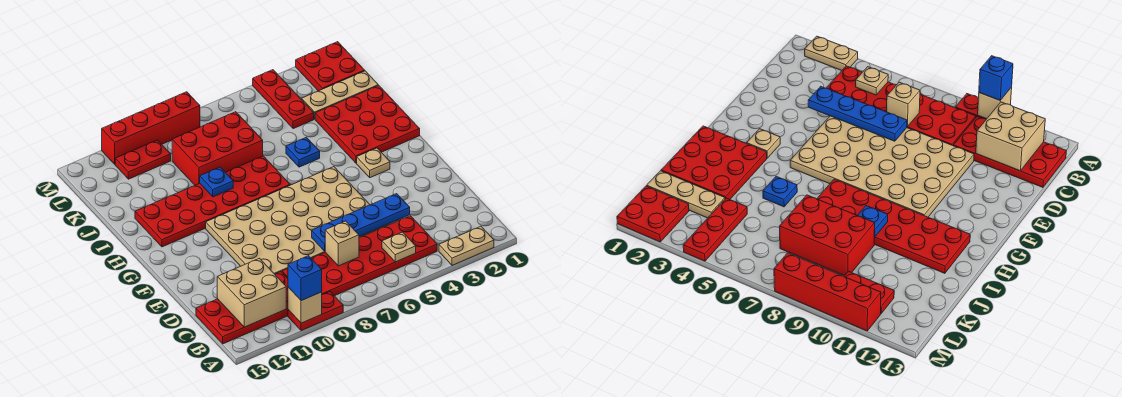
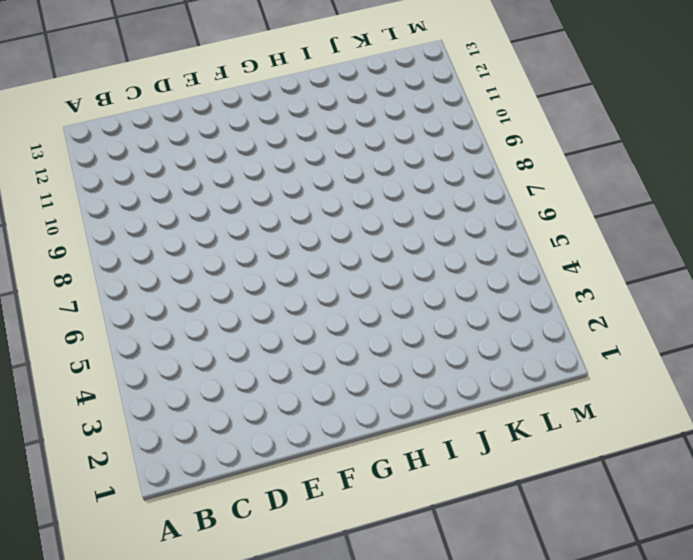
none -> tan 1x2 plate [439,226,494,265]
none -> red 1x2 plate [288,292,343,331]
none -> red 2x6 plate [282,216,437,296]

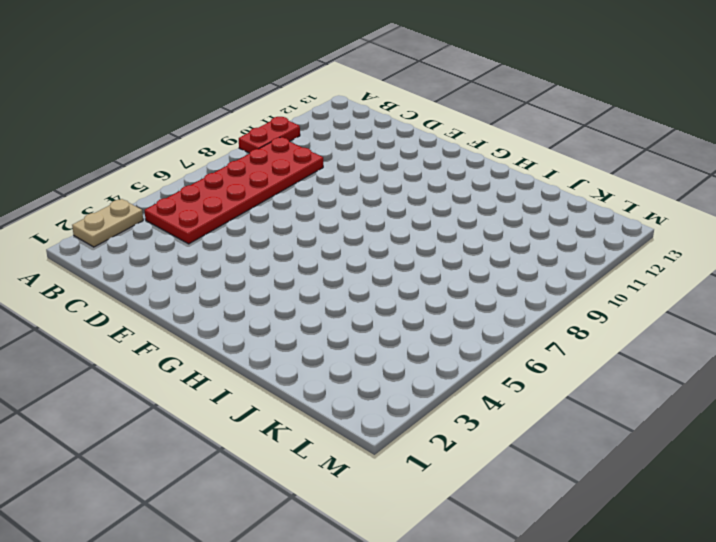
none -> red 2x4 plate [196,272,288,344]
none -> tan 4x6 plate [206,167,388,274]
none -> tan 1x1 plate [357,148,390,178]

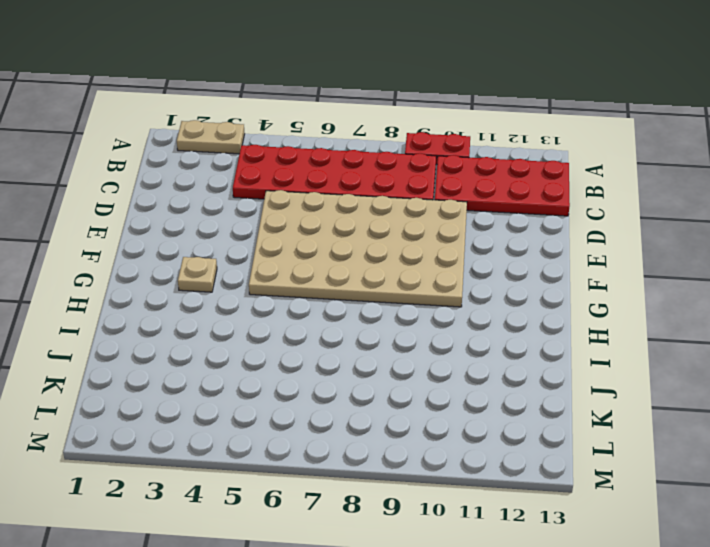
none -> red 3x3 plate [315,85,420,163]
none -> red 2x6 plate [135,156,290,247]
none -> blue 1x1 plate [286,137,320,167]

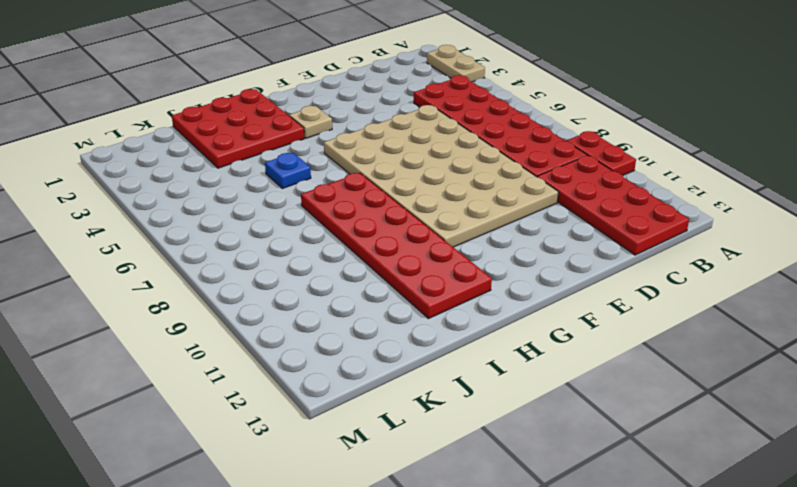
none -> red 2x3 brick [172,112,263,185]
none -> tan 1x3 plate [302,71,378,119]
none -> red 1x3 plate [253,70,314,129]

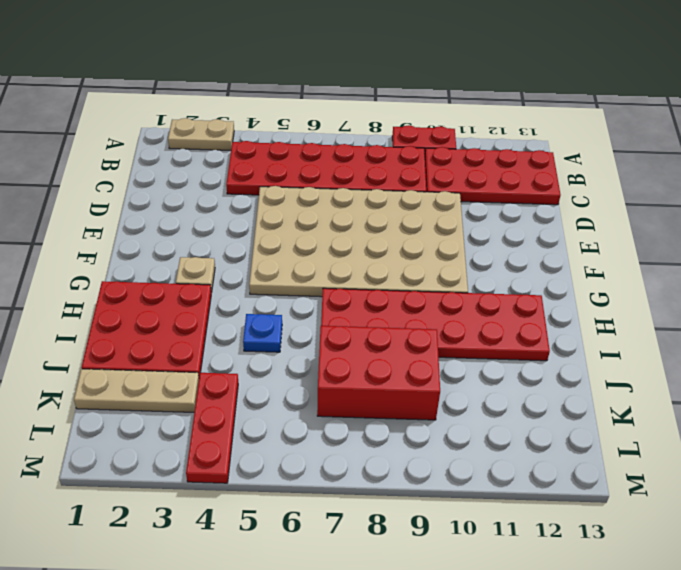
none -> red 2x2 plate [296,42,365,91]
none -> red 1x2 plate [115,140,171,179]
none -> red 1x4 brick [102,92,200,164]

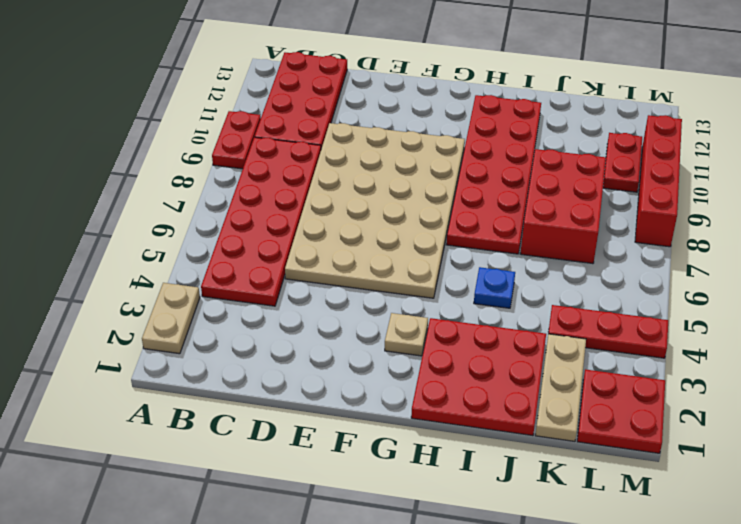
none -> tan 1x1 brick [288,287,322,323]
none -> tan 1x1 plate [382,232,416,262]
none -> tan 2x2 brick [217,258,286,327]

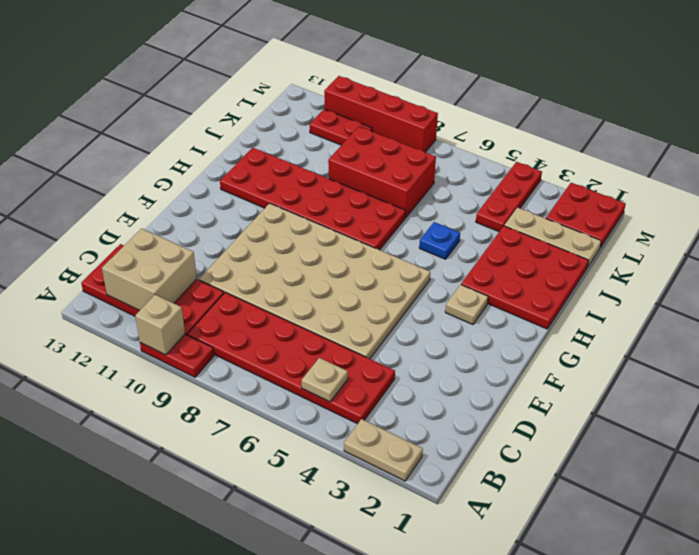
none -> tan 1x1 brick [325,221,359,266]
none -> blue 1x4 plate [312,194,410,251]
none -> blue 1x1 plate [200,167,233,197]

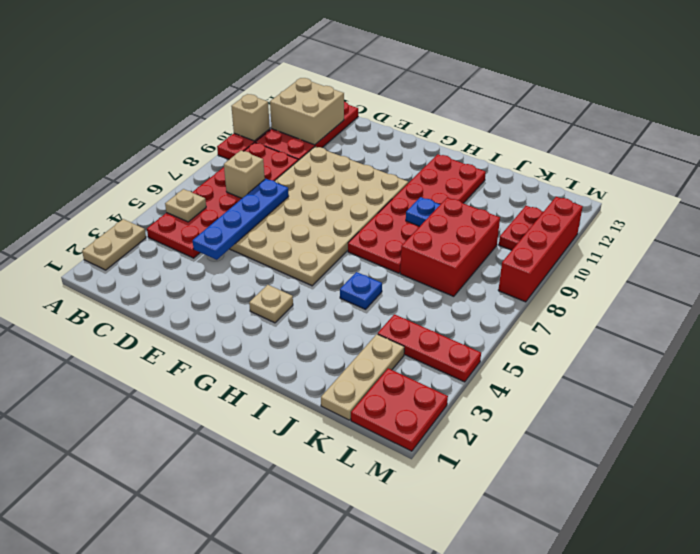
none -> red 3x3 plate [315,85,420,163]
none -> blue 1x1 brick [288,256,322,301]

